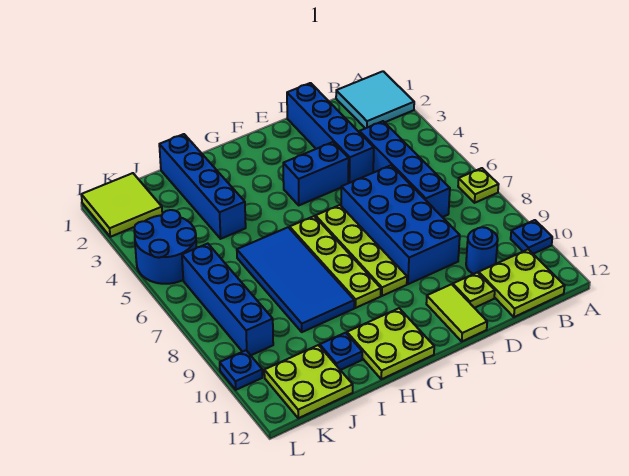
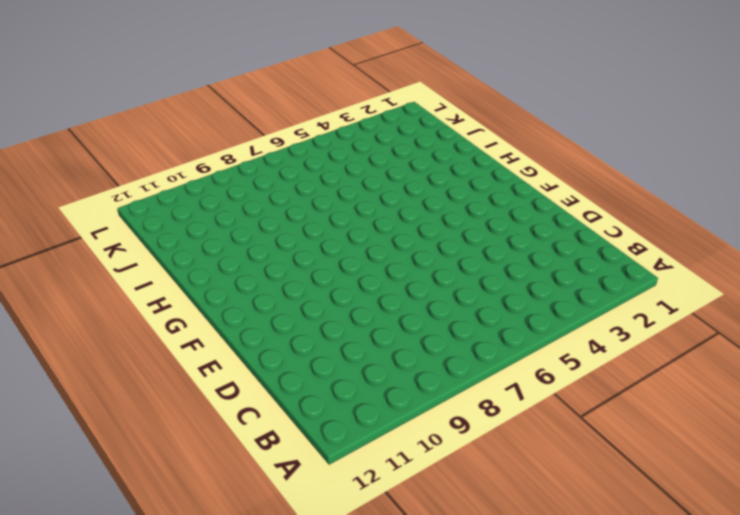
none -> cyan 2x2 tile [336,71,414,128]
none -> lime 1x1 plate [458,168,499,203]
none -> blue 1x1 plate [511,220,552,254]

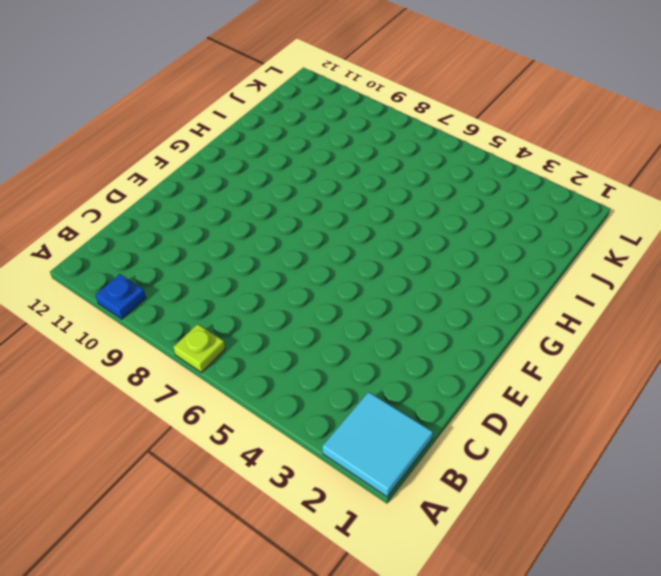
none -> lime 2x2 plate [479,249,565,317]
none -> blue 1x4 brick [359,121,450,217]
none -> blue 1x1 round brick [466,227,498,274]

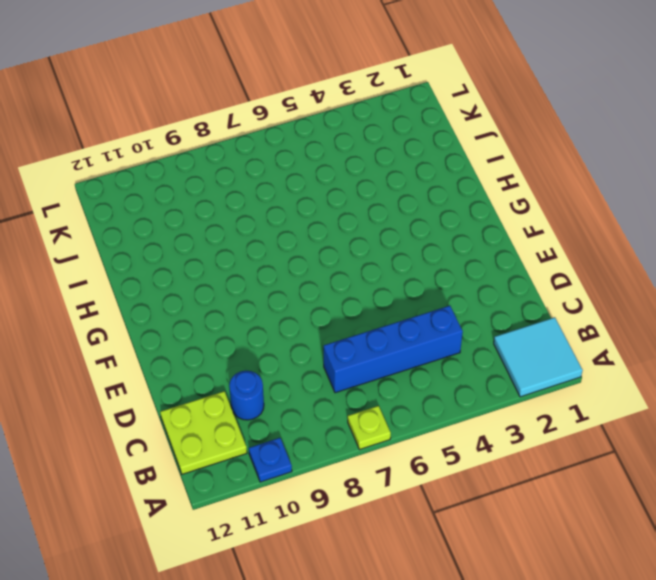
none -> blue 1x4 brick [287,83,374,183]
none -> blue 2x4 brick [341,165,460,284]
none -> lime 1x1 plate [453,272,495,308]

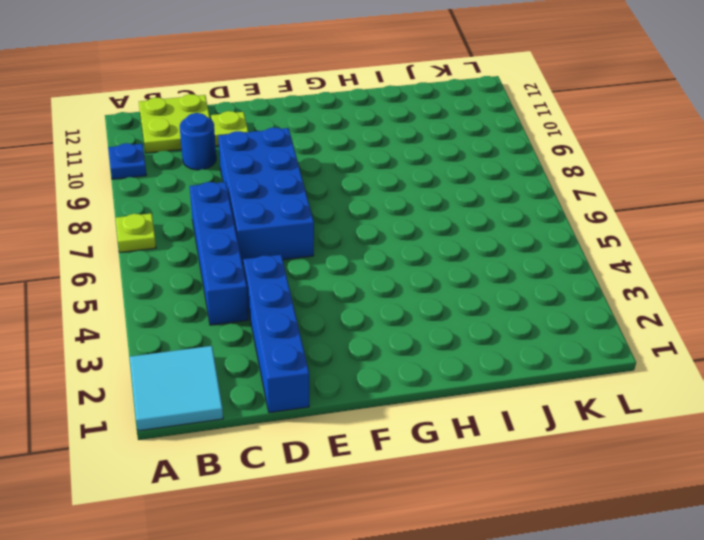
none -> blue 1x2 brick [283,142,349,205]
none -> lime 1x2 tile [426,284,487,341]
none -> lime 1x4 plate [316,205,407,296]

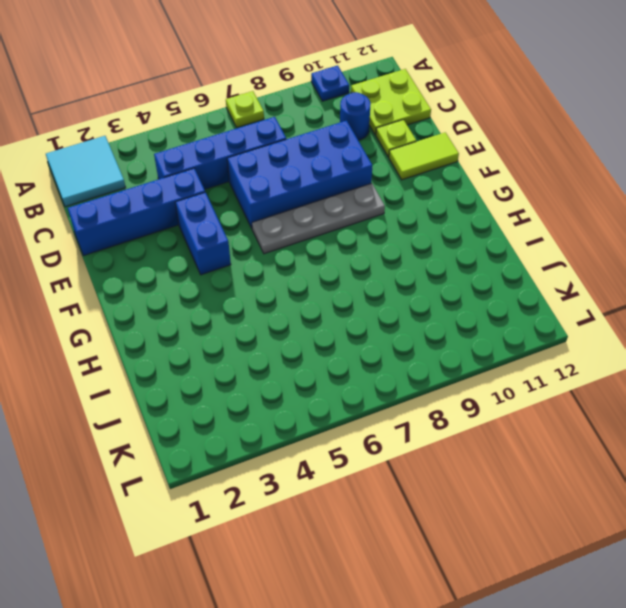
grey 1x4 plate [252,183,385,254] -> lime 1x4 plate [316,205,407,296]
none -> lime 1x4 plate [290,216,381,308]
none -> lime 2x2 plate [347,308,434,379]
none -> blue 2x4 tile [237,227,354,332]

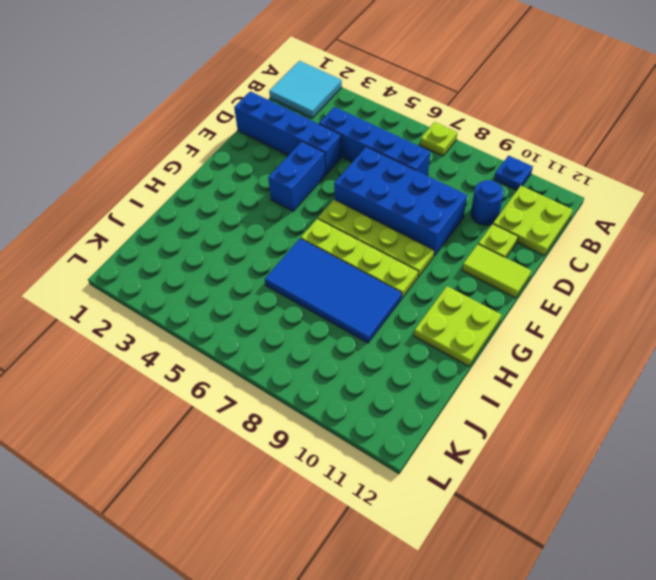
none -> blue 1x4 brick [159,134,246,239]
none -> blue 1x1 plate [320,333,362,370]
none -> lime 2x2 plate [264,345,353,418]

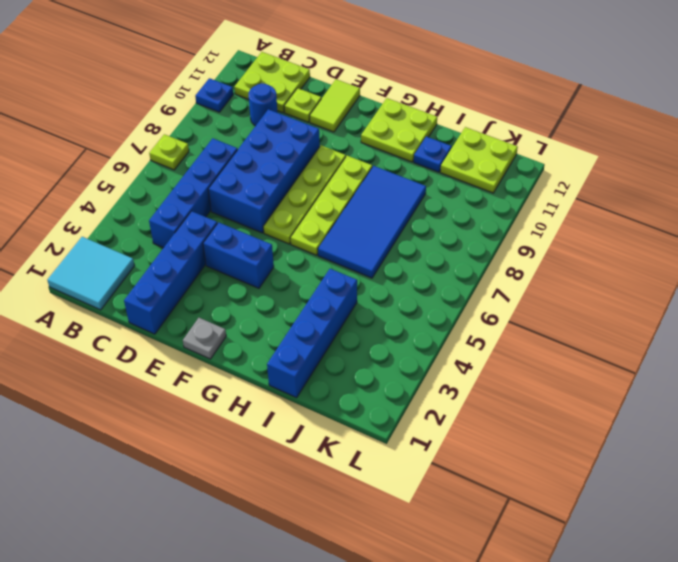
grey 1x1 plate [183,318,226,359] -> none
none -> lime 2x2 tile [81,173,162,237]
none -> blue 2x2 round brick [134,210,197,284]
none -> blue 1x4 brick [182,244,273,355]

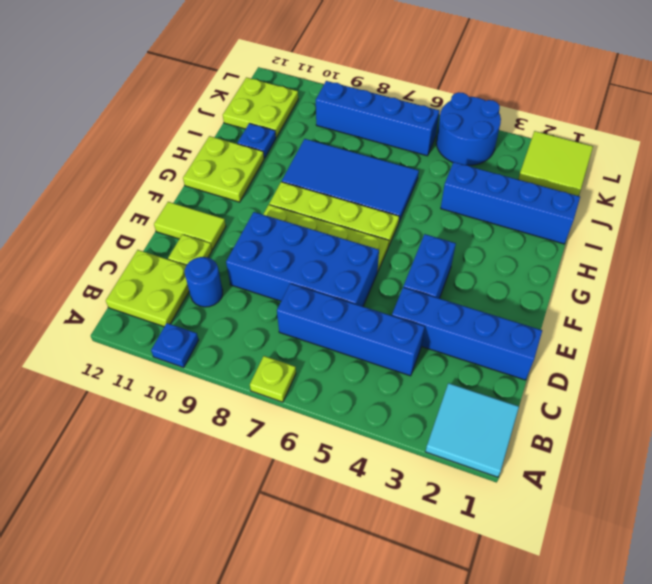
none -> blue 1x1 plate [220,350,262,390]

